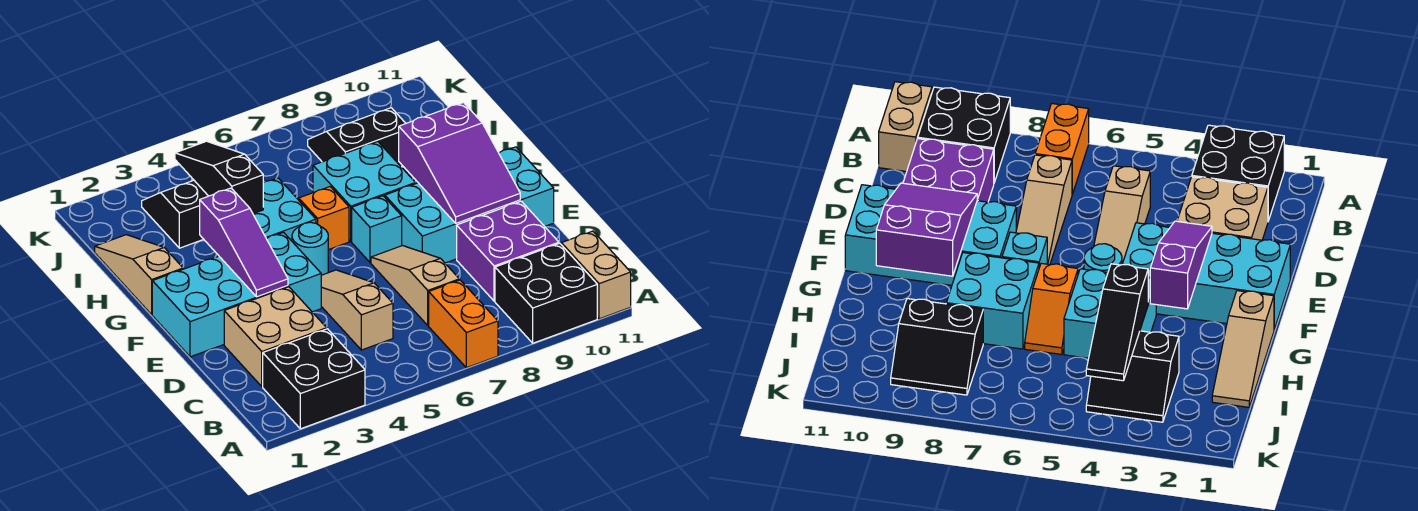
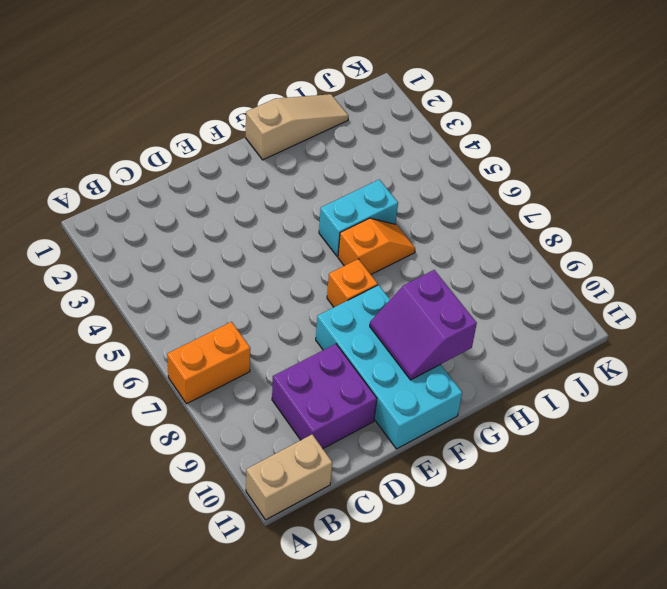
orange 1x1 brick [327,259,378,307] -> cyan 1x1 brick [352,196,402,262]
purple 2x2 slope [370,270,477,380] -> purple 2x3 slope [399,103,520,223]
cyan 1x2 brick [319,180,398,256] -> cyan 2x2 brick [253,178,316,241]
none -> black 2x2 brick [263,329,365,429]
none -> black 2x2 brick [495,243,597,343]
none -> tan 2x2 brick [224,287,327,387]

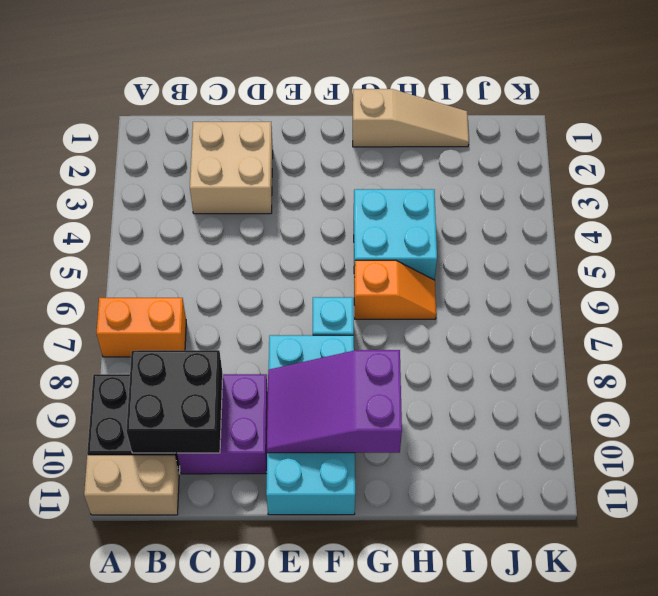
black 2x2 brick [126,350,223,453] -> black 2x2 brick moved to [263,329,365,429]
none -> tan 1x3 slope [321,270,393,350]
none -> tan 1x3 slope [371,246,459,326]
none -> cyan 2x4 brick [152,233,321,357]

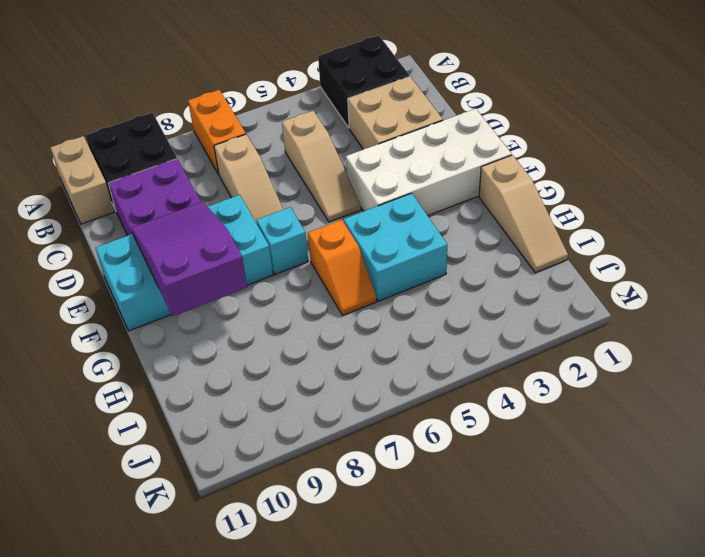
white 2x4 brick [346,109,512,216] -> cyan 2x4 brick [152,233,321,357]
none -> cyan 1x1 round brick [292,222,328,275]
none -> cyan 2x2 brick [313,142,415,241]
none -> black 2x2 slope [142,180,208,248]

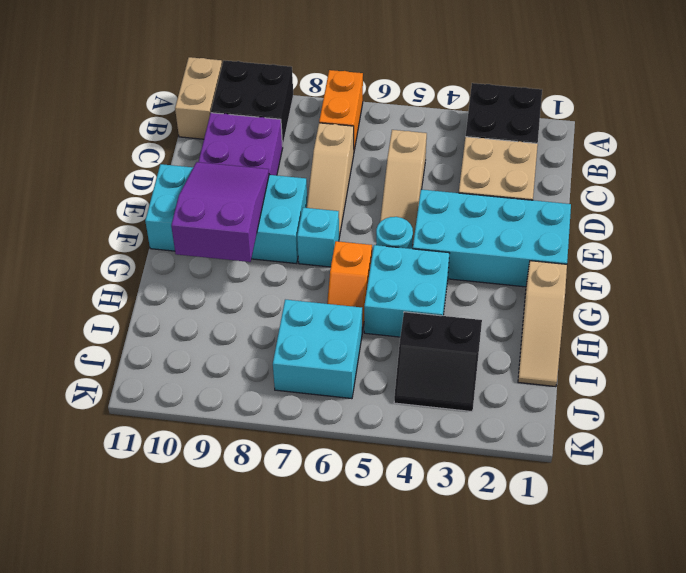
cyan 2x2 brick [273,300,362,399] -> cyan 2x2 brick moved to [313,142,415,241]
none -> black 2x2 slope [308,108,406,167]
none -> purple 1x3 slope [200,188,288,297]
none -> black 1x3 slope [175,141,263,214]

